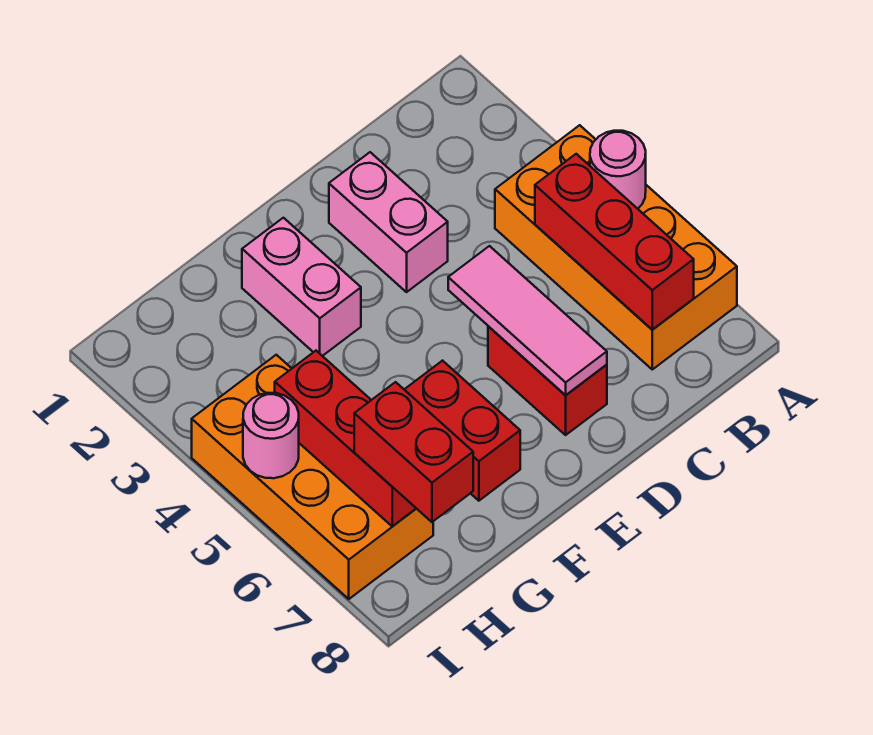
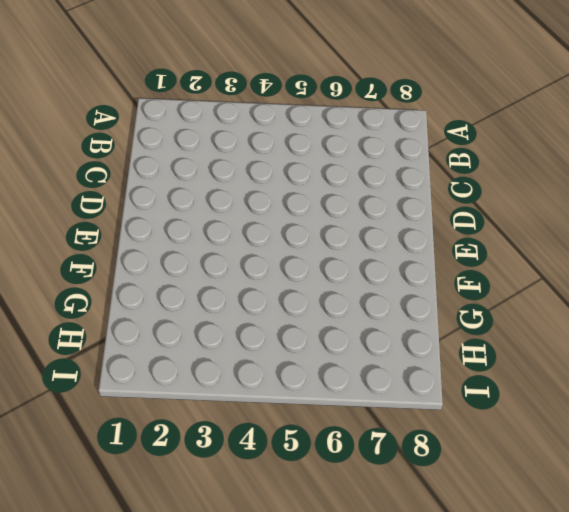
none -> orange 2x4 brick [495,125,737,369]
none -> pink 1x2 brick [329,152,448,292]
none -> red 1x2 brick [488,326,607,435]

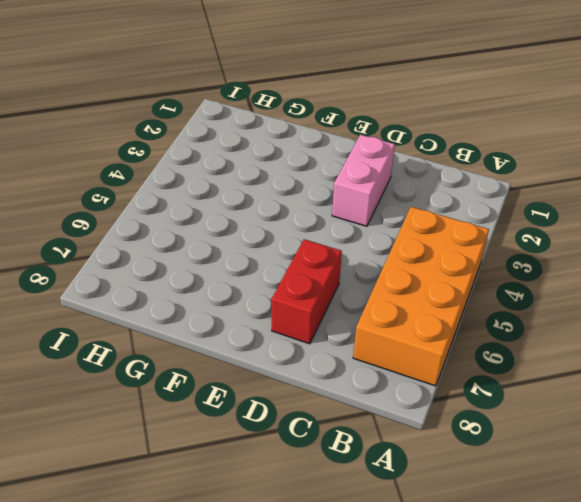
none -> pink 1x2 brick [242,218,361,356]
none -> red 1x2 brick [404,361,520,501]
none -> orange 2x4 brick [192,355,433,599]

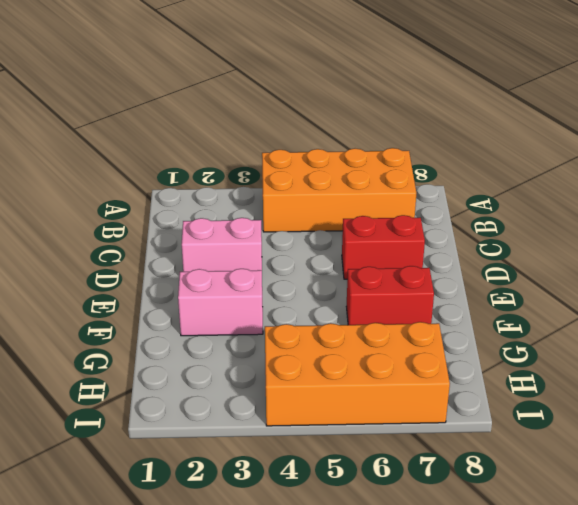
none -> pink 1x1 round brick [590,131,646,209]
none -> red 1x3 brick [535,154,694,329]
none -> pink 1x3 tile [448,246,607,395]

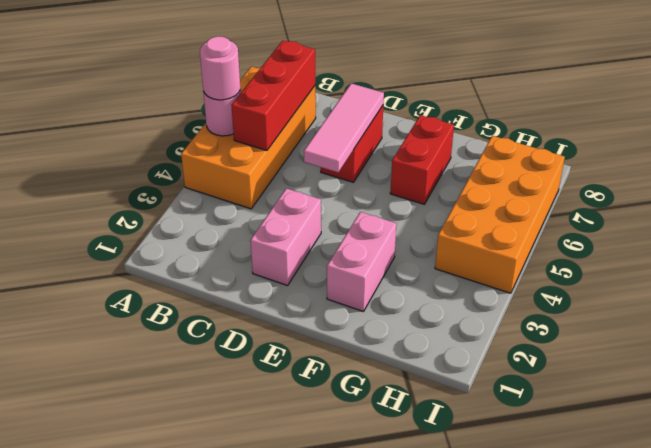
pink 1x1 round brick [200,36,240,100] -> pink 1x1 round brick moved to [243,393,299,478]
none -> red 1x3 brick [275,351,416,526]
none -> red 1x2 brick [354,382,473,522]

